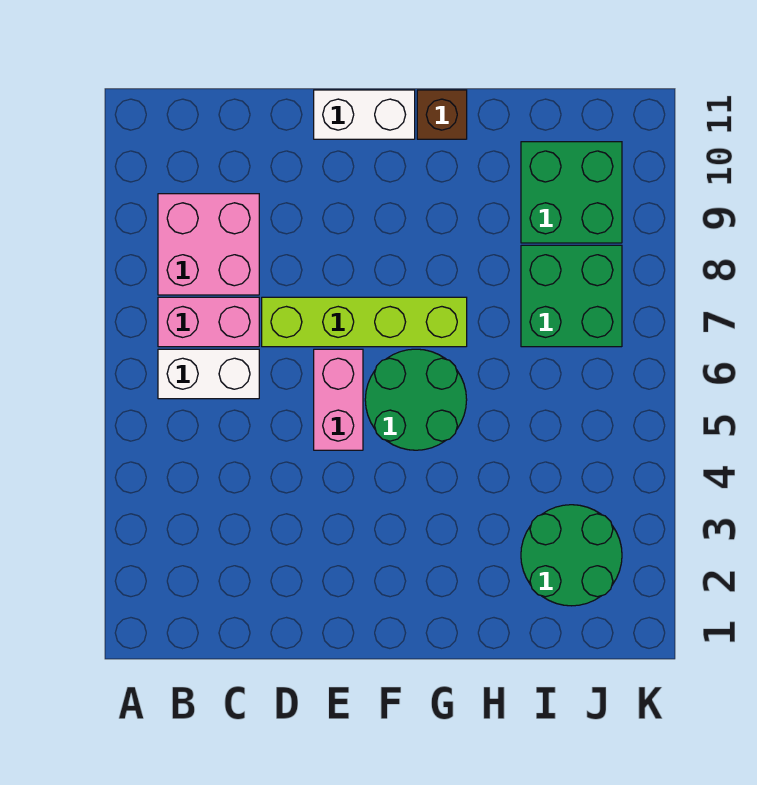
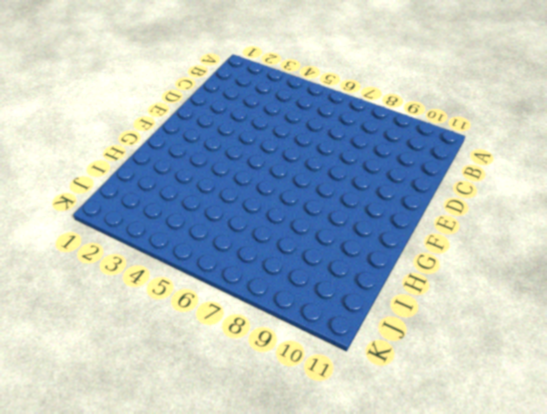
none -> white 1x2 brick [158,349,259,399]
none -> pink 1x2 brick [158,297,259,347]

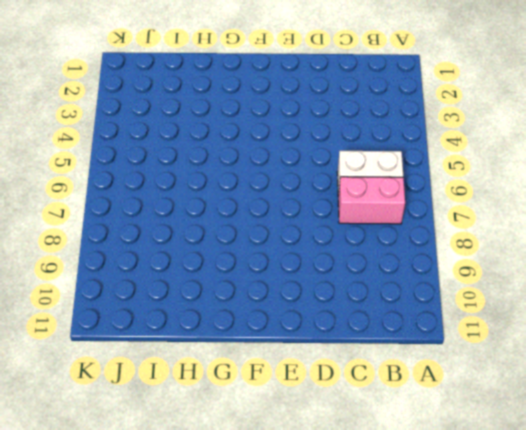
none -> pink 2x2 brick [158,194,259,295]
none -> lime 1x4 brick [262,297,467,347]

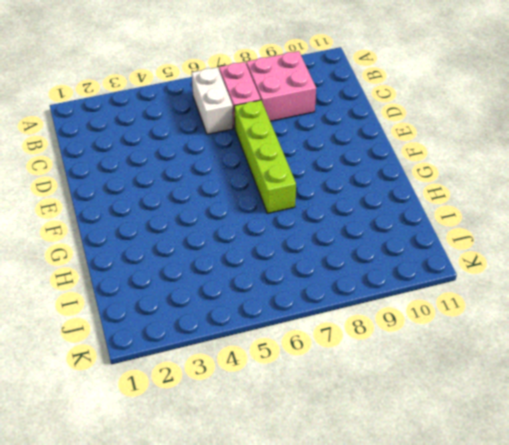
none -> pink 1x2 brick [314,349,363,450]
none -> white 1x2 brick [314,90,415,139]

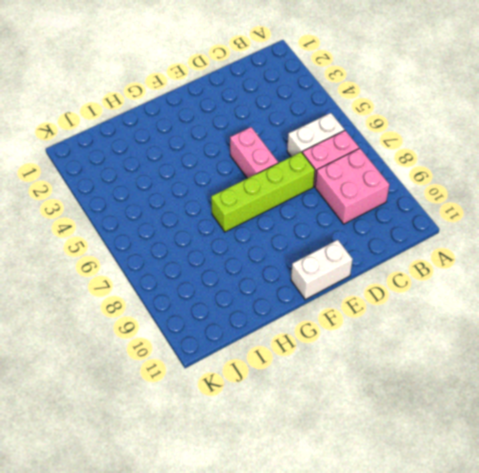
none -> green 2x2 round brick [365,349,467,450]
none -> brown 1x1 brick [417,90,467,139]

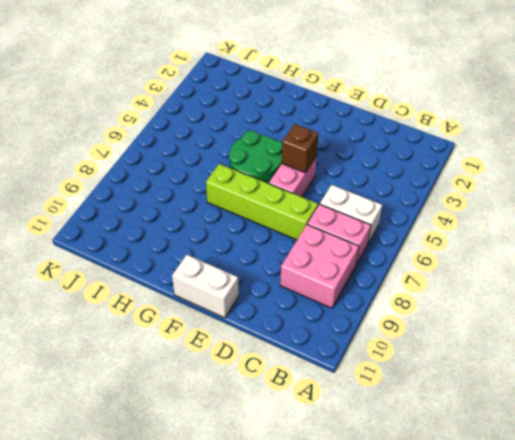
brown 1x1 brick [282,124,319,173] -> brown 1x1 brick moved to [417,90,467,139]
none -> green 2x2 round brick [521,505,622,606]
none -> green 2x2 brick [521,245,622,347]

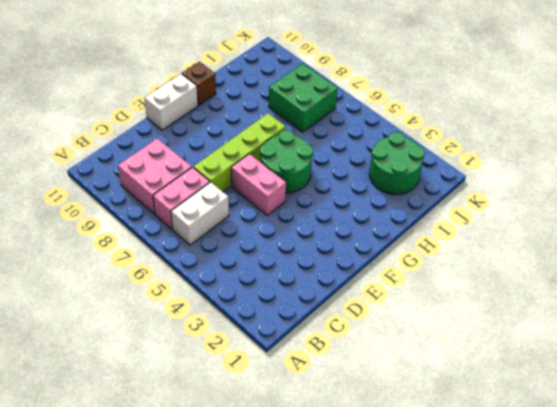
none -> green 2x2 brick [521,142,622,243]

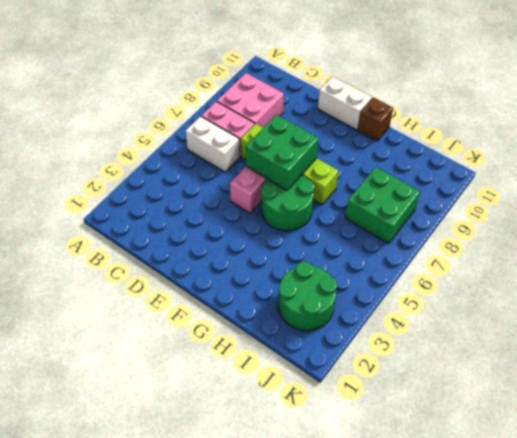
green 2x2 brick [245,115,319,190] -> green 2x2 brick moved to [521,142,622,243]

